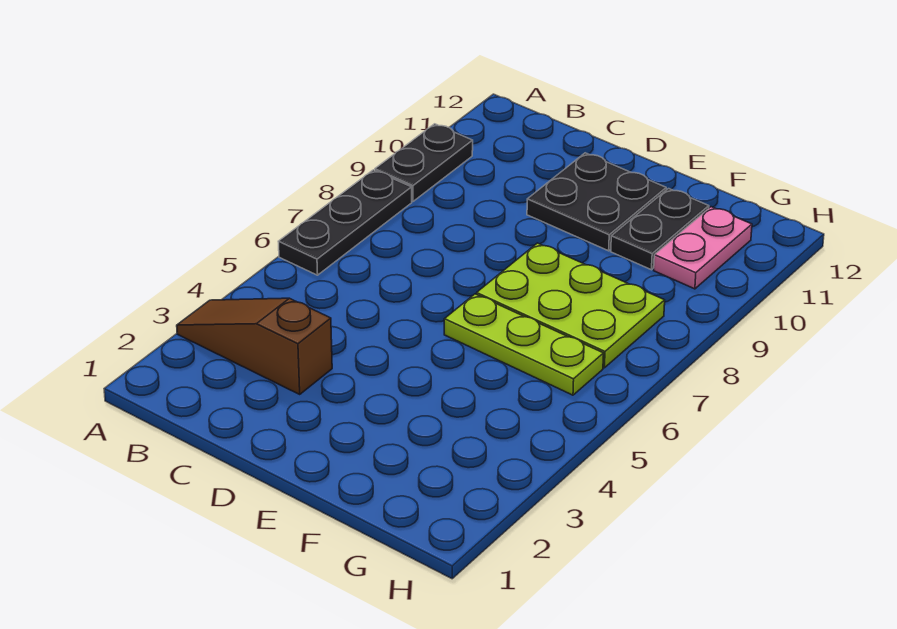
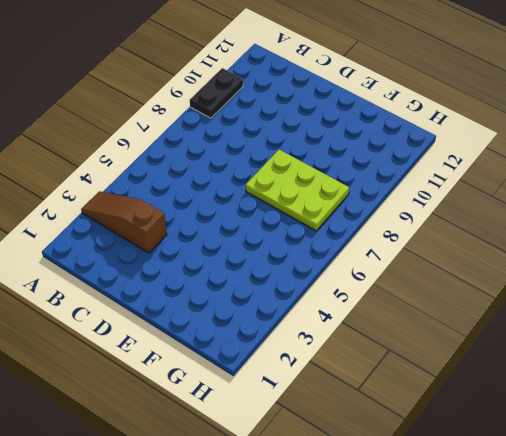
none -> black 1x3 plate [278,170,412,275]
none -> black 2x2 plate [527,153,666,251]

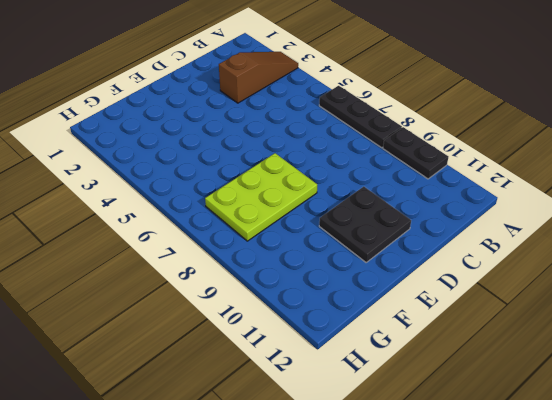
none -> lime 1x3 plate [444,294,604,395]
none -> black 1x2 plate [611,189,709,270]

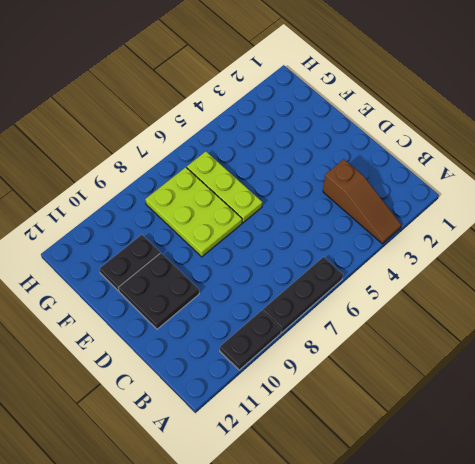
none -> pink 1x2 plate [654,207,752,289]

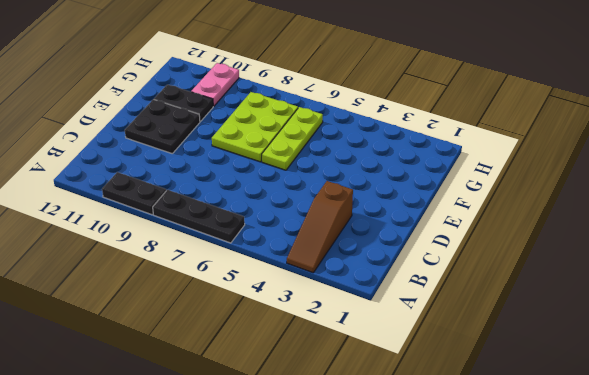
pink 1x2 plate [191,63,239,106] -> pink 1x2 plate turned to [654,207,752,289]

